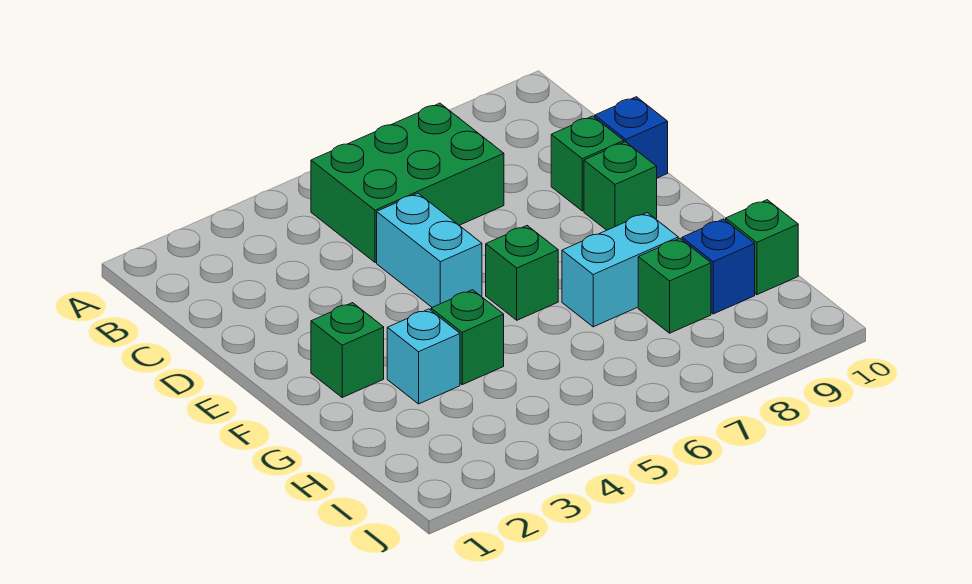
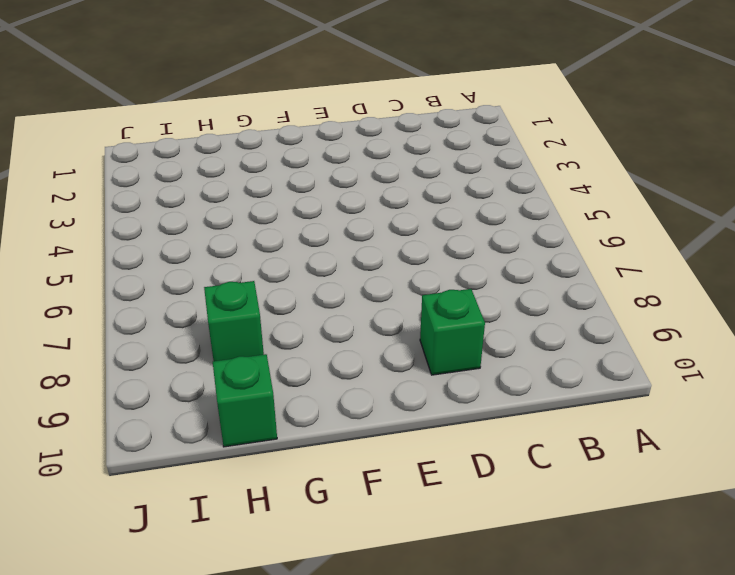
none -> green 2x3 brick [311,103,504,262]
none -> cyan 1x2 brick [377,193,482,307]
none -> blue 1x1 brick [595,97,668,178]

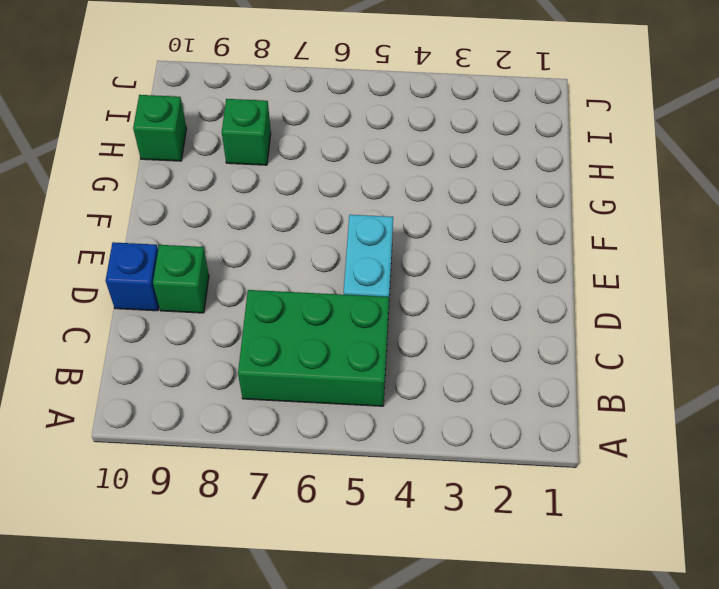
none -> green 1x1 brick [584,142,657,230]
none -> green 1x1 brick [311,303,384,397]
none -> green 1x1 brick [486,226,558,320]

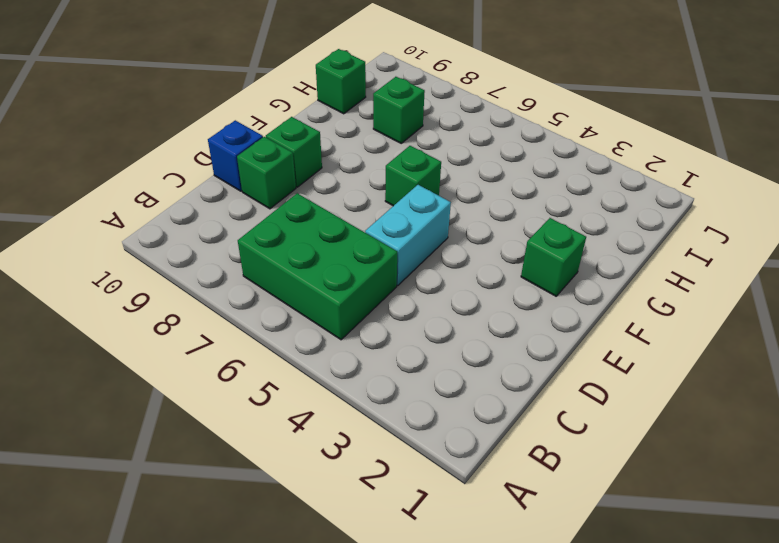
none -> cyan 1x1 brick [387,309,460,404]
none -> green 1x1 brick [431,290,504,385]
none -> cyan 1x2 brick [562,213,678,327]

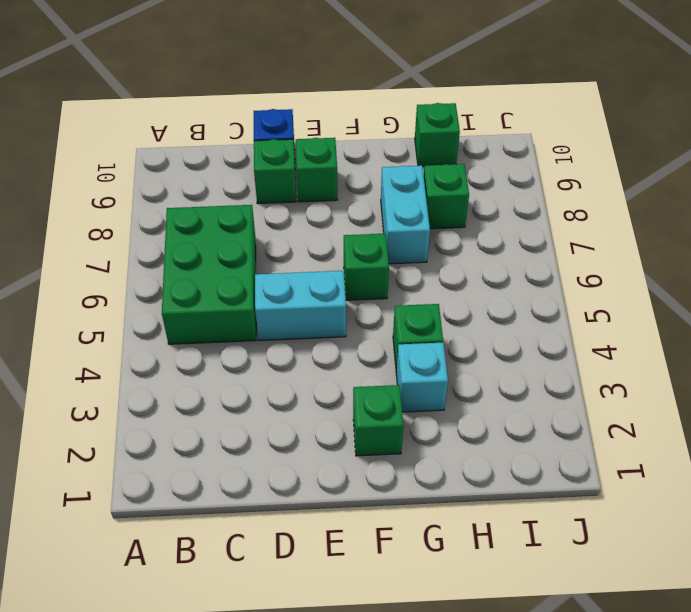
none -> blue 1x1 brick [682,219,755,314]

